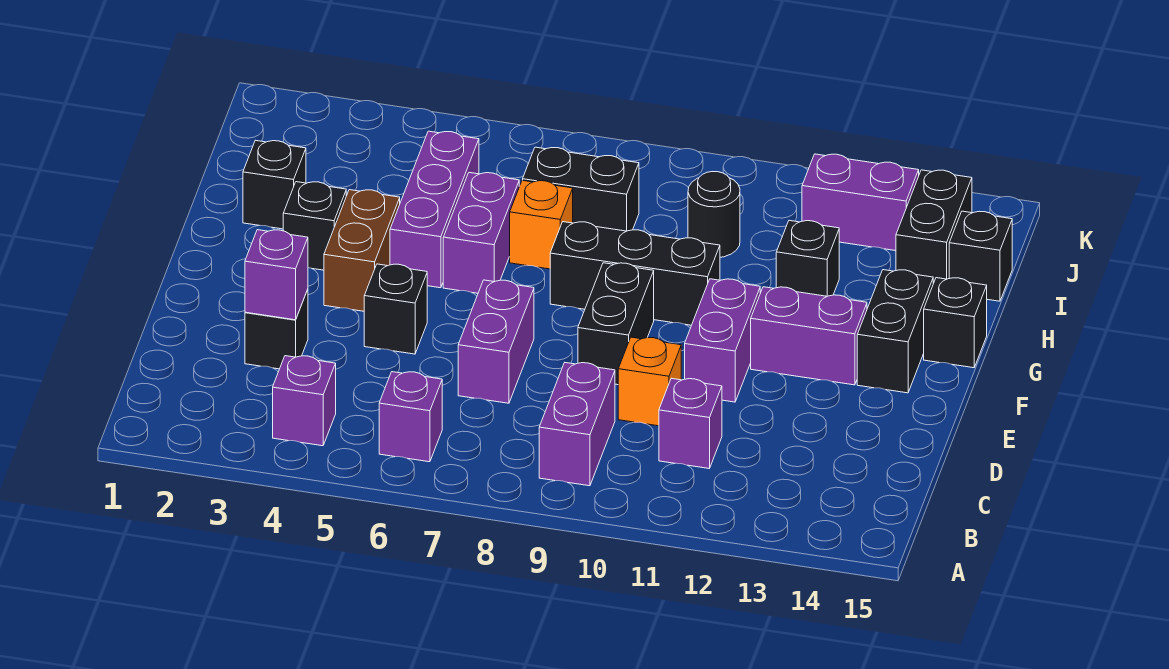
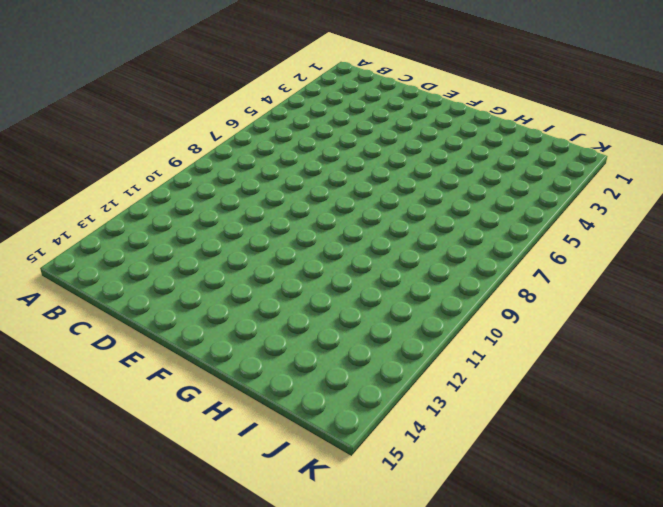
none -> purple 1x1 brick [273,356,336,446]
none -> purple 1x1 brick [379,372,442,462]
none -> purple 1x2 brick [539,363,615,486]

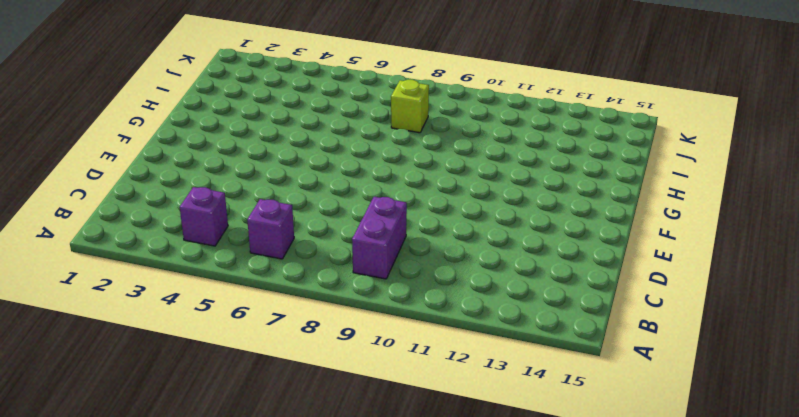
lime 1x1 brick [391,80,429,133] -> black 1x2 brick [523,147,639,231]
none -> purple 1x1 brick [659,378,722,468]
none -> black 1x1 brick [245,290,308,369]
none -> purple 1x2 brick [458,280,534,403]

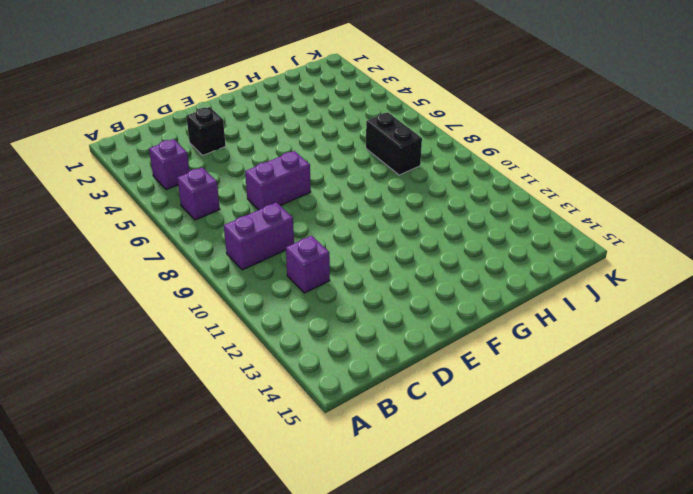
none -> orange 1x1 brick [618,337,681,426]
none -> black 1x1 brick [364,264,427,354]
none -> black 1x2 brick [578,263,654,385]

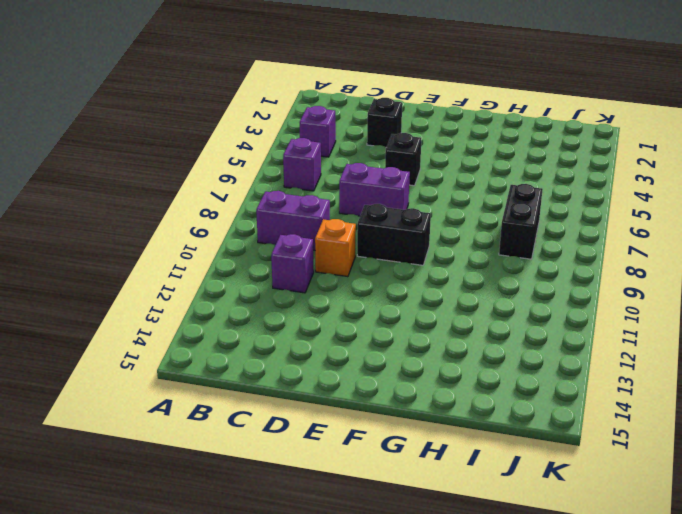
none -> purple 1x2 brick [685,279,761,402]
none -> brown 1x2 brick [324,190,400,311]
none -> purple 1x2 brick [751,287,867,385]

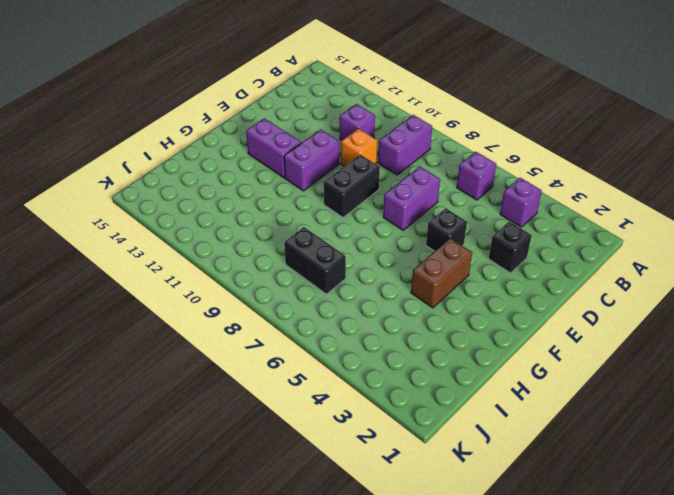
none -> black 1x2 brick [857,270,933,393]
none -> black 1x1 brick [283,182,347,270]
none -> purple 1x3 brick [390,131,479,288]

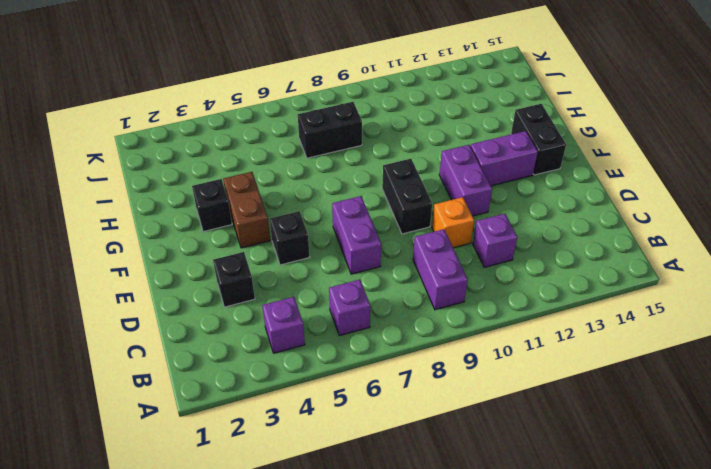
none -> purple 1x3 brick [390,131,479,288]
none -> purple 1x2 brick [443,173,519,293]
none -> black 1x3 brick [550,222,720,325]

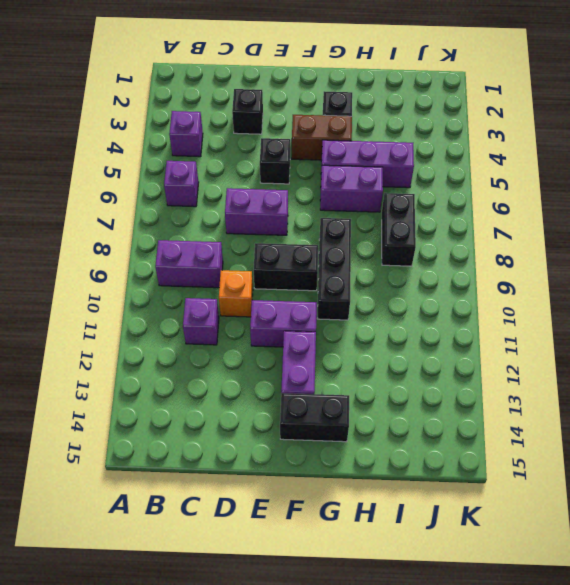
none -> black 1x1 brick [924,278,987,368]
none -> black 1x1 brick [243,140,306,229]
none -> orange 1x1 brick [510,180,573,269]

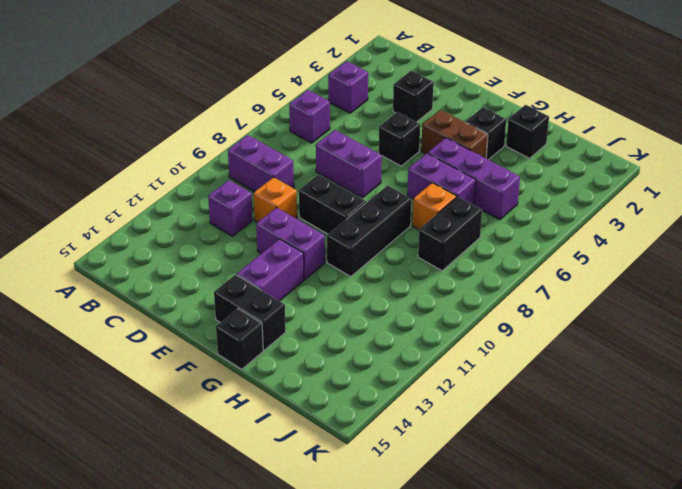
none -> black 1x1 brick [776,220,839,296]
none -> black 1x1 round brick [688,172,740,257]
none -> black 1x2 brick [896,170,972,283]

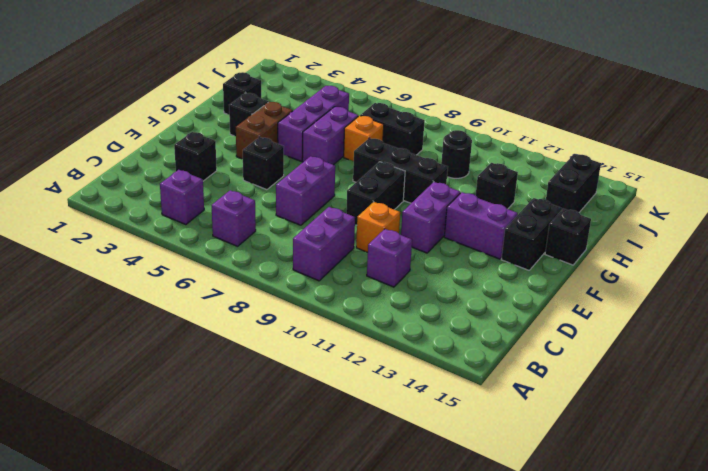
none -> black 1x1 brick [949,211,1012,301]
none -> purple 1x2 brick [802,154,919,251]
none -> purple 1x1 brick [245,230,308,320]

